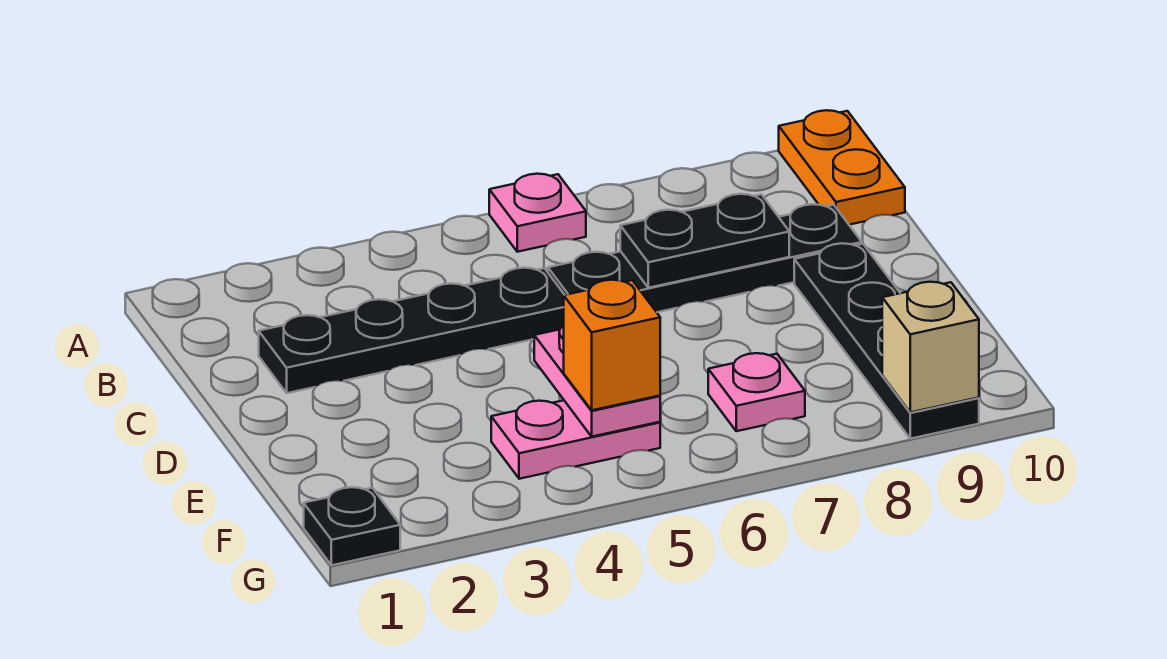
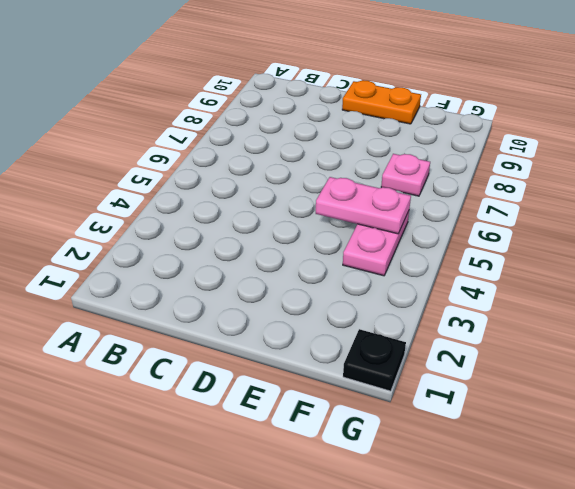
orange 1x2 plate [342,80,421,124] -> orange 1x2 plate moved to [779,110,905,225]
none -> pink 1x1 plate [489,174,586,252]
none -> black 1x4 plate [259,268,564,393]
none -> black 1x4 plate [548,204,862,312]

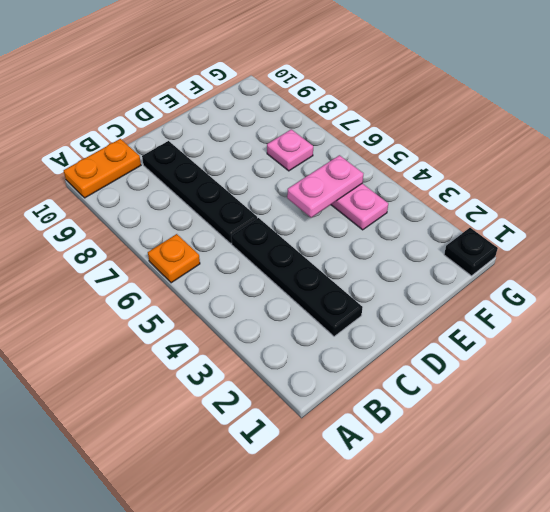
orange 1x1 plate [148,234,200,283] -> pink 1x1 plate [489,174,586,252]
none -> black 1x4 plate [794,243,979,439]
none -> black 1x2 plate [620,194,789,288]
none -> tan 1x1 brick [882,282,979,412]

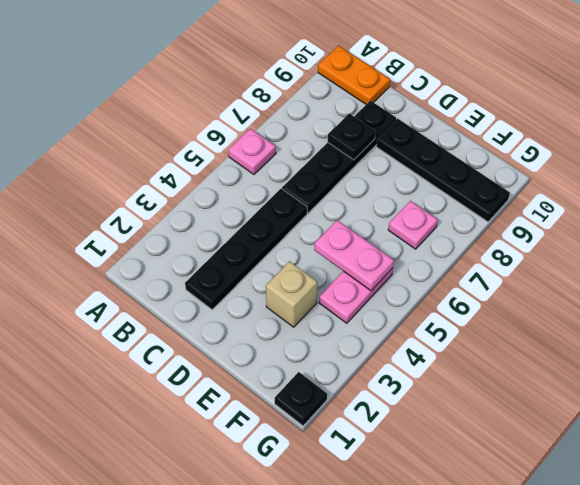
black 1x1 plate [328,114,375,160] -> black 1x2 plate [620,194,789,288]
tan 1x1 brick [266,261,317,327] -> tan 1x1 brick moved to [882,282,979,412]
none -> orange 1x1 brick [564,280,660,410]

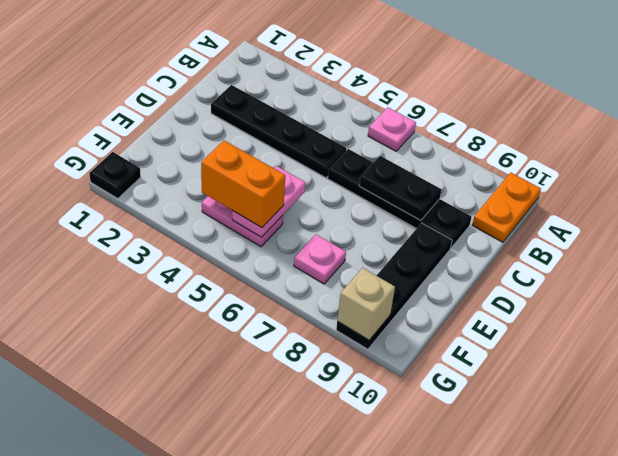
orange 1x2 brick [201,141,285,228] -> orange 1x1 brick [564,280,660,410]

